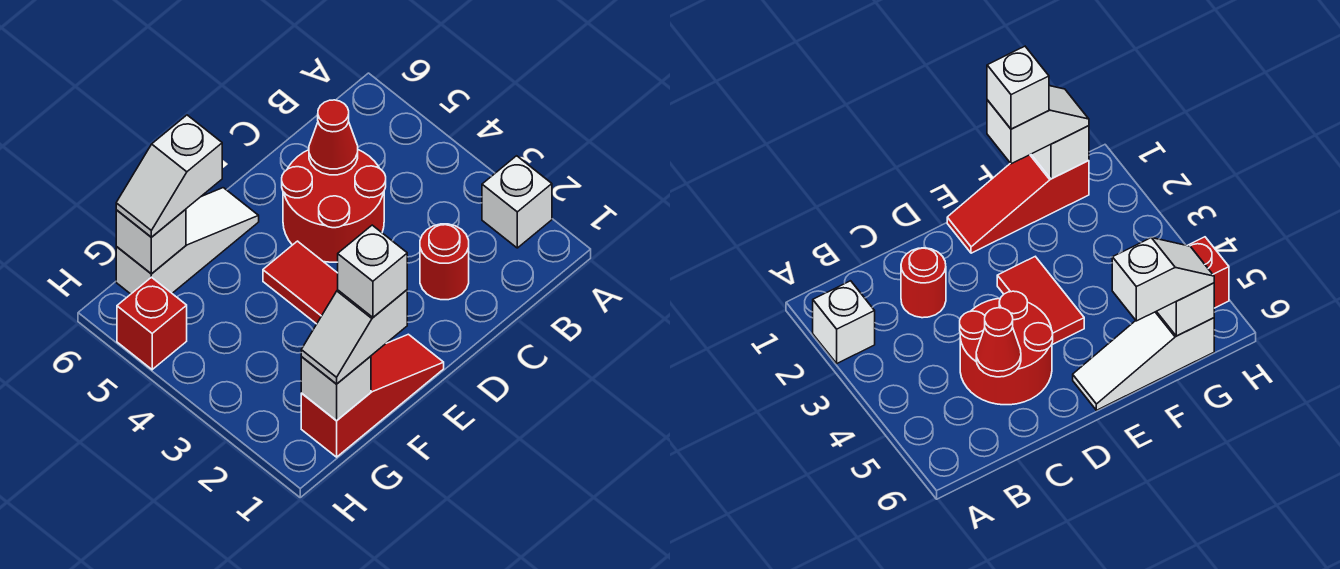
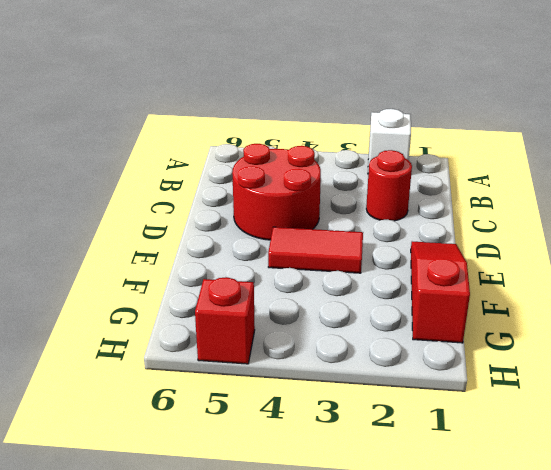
none -> white 1x3 slope [116,188,259,294]
none -> red 1x1 cone [309,100,358,175]
none -> white 1x1 brick [301,356,371,420]

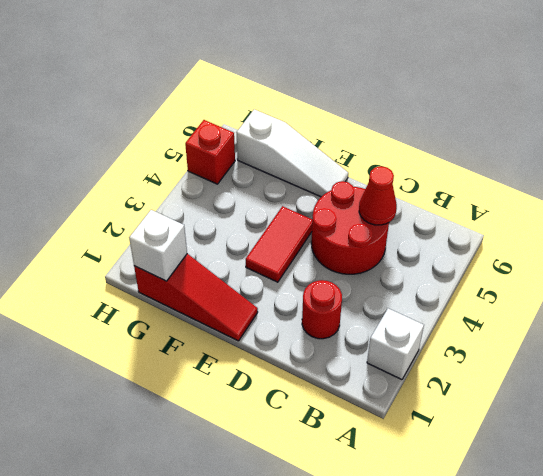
none -> white 1x1 brick [116,209,186,274]
none -> white 1x2 slope [301,290,407,384]
none -> white 1x2 slope [116,115,222,237]

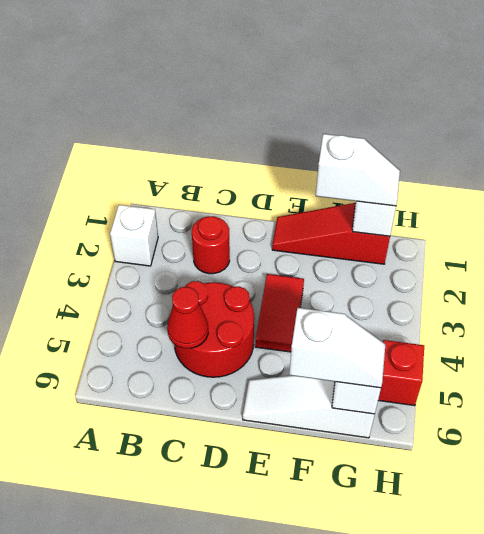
none -> white 1x1 brick [338,225,407,317]

